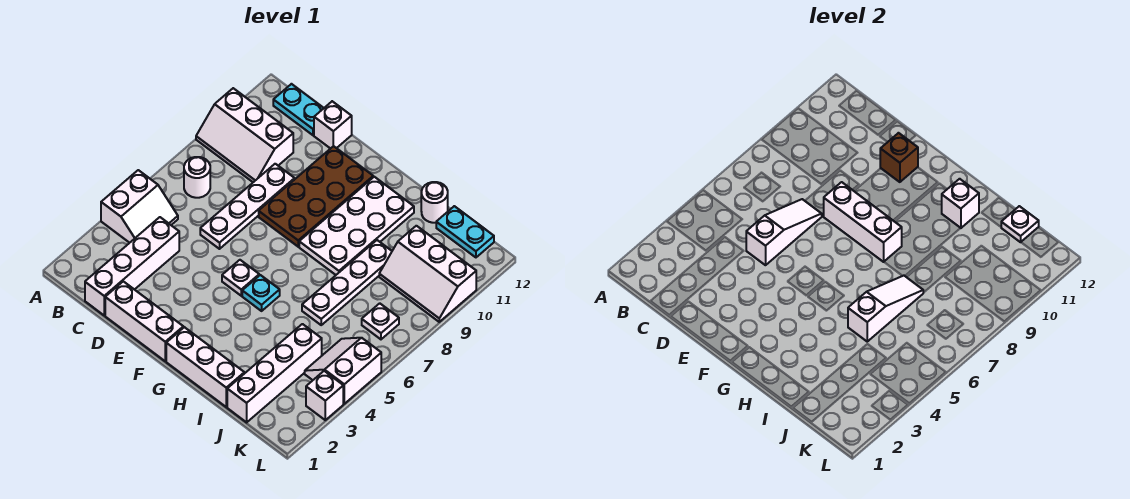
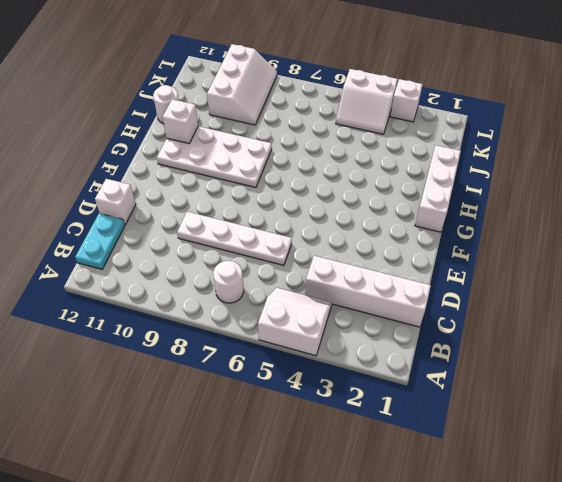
none -> white 2x3 slope [196,88,293,182]
none -> white 1x3 brick [105,281,183,361]
none -> brown 2x4 plate [259,146,373,247]

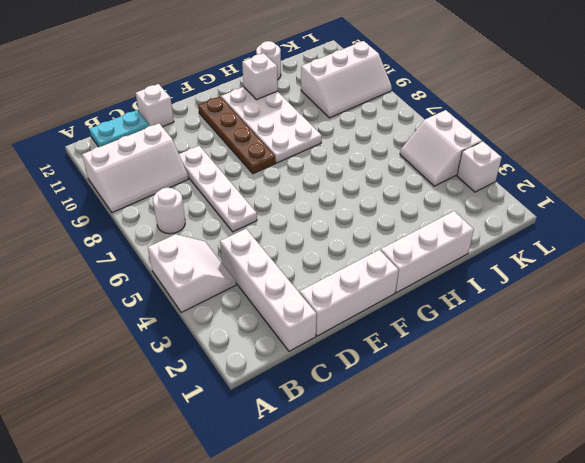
brown 1x4 plate [198,96,275,174] -> brown 2x4 plate [259,146,373,247]
none -> white 1x1 plate [222,260,259,296]
none -> cyan 1x1 plate [242,275,280,311]
none -> white 1x4 plate [302,240,392,325]

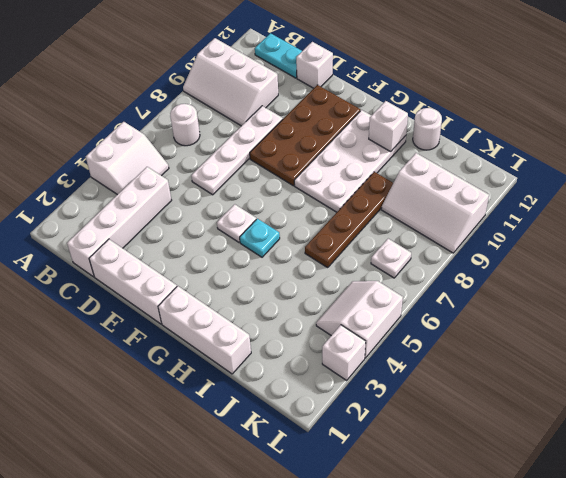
brown 1x4 plate [305,172,393,268] -> white 1x4 plate [302,240,392,325]
none -> white 1x4 brick [227,324,322,422]
none -> cyan 1x2 plate [436,206,494,257]
none -> white 1x3 slope [746,199,822,265]

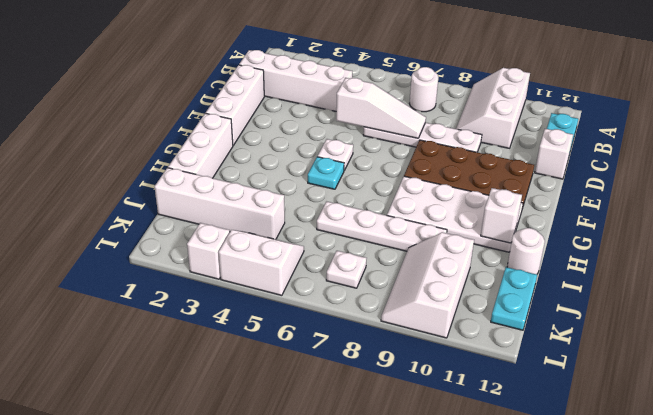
none -> white 2x2 slope [101,170,178,243]
none -> white 1x3 brick [824,182,902,262]
none -> brown 1x1 brick [880,133,918,182]

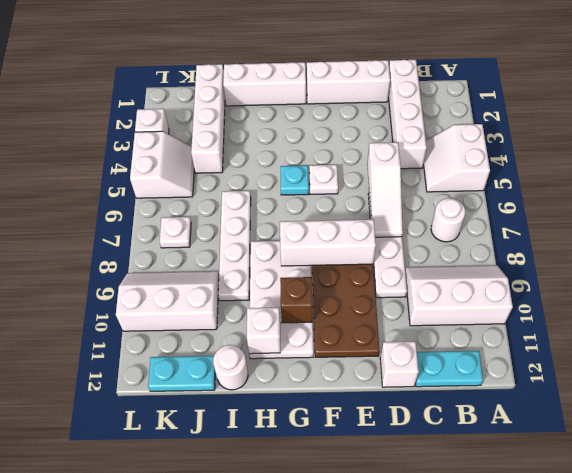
brown 1x1 brick [280,277,313,323] -> brown 1x1 brick moved to [880,133,918,182]
none -> white 1x3 slope [848,276,923,341]
none -> white 1x1 plate [1001,206,1039,242]

